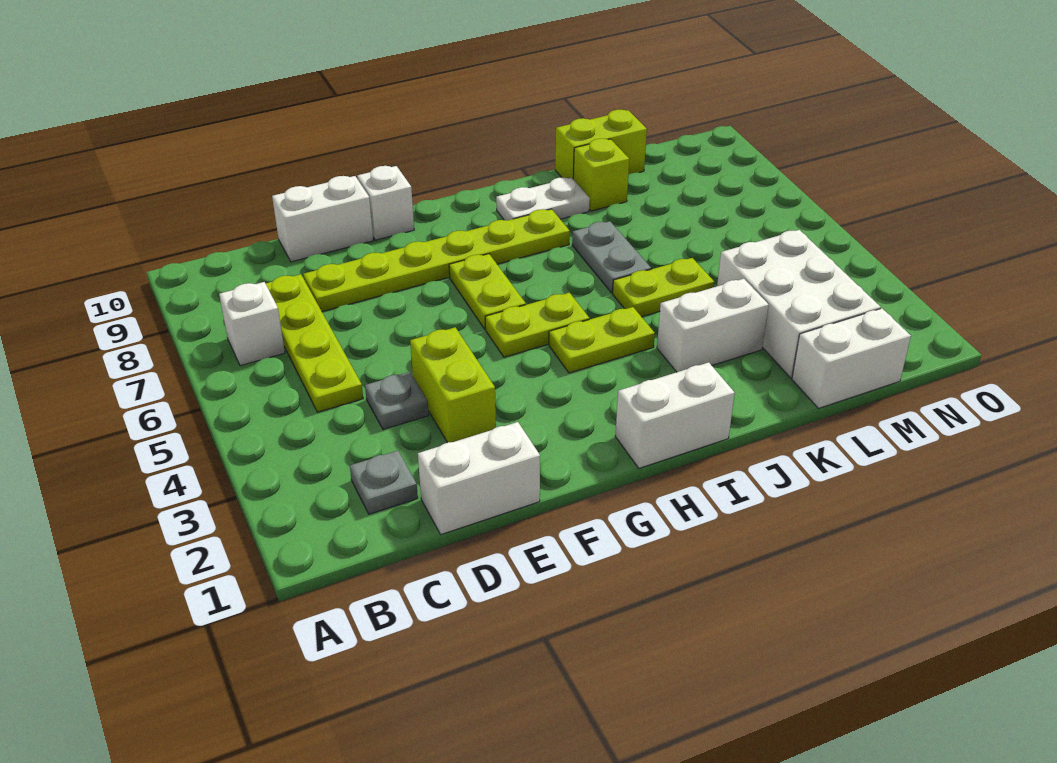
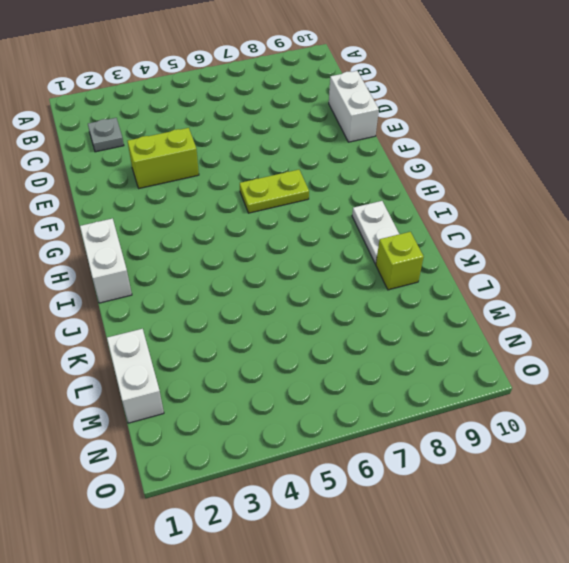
none -> white 1x1 brick [219,282,285,366]
none -> lime 1x4 plate [266,274,363,412]
none -> white 1x2 brick [418,422,540,534]

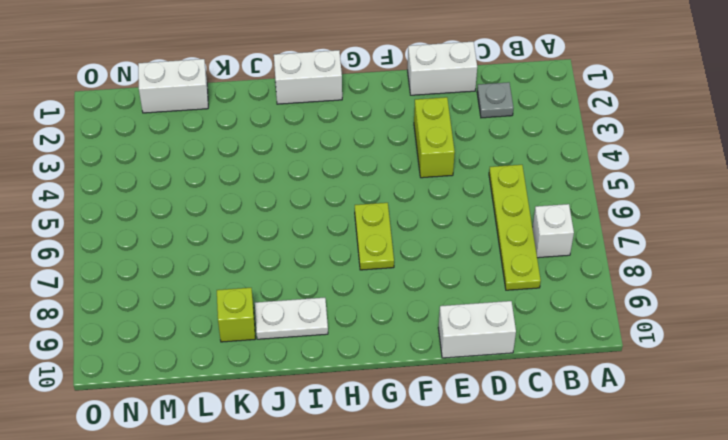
none -> grey 1x1 plate [365,372,429,429]
none -> lime 1x6 plate [303,209,570,312]
none -> white 1x1 brick [357,166,414,240]

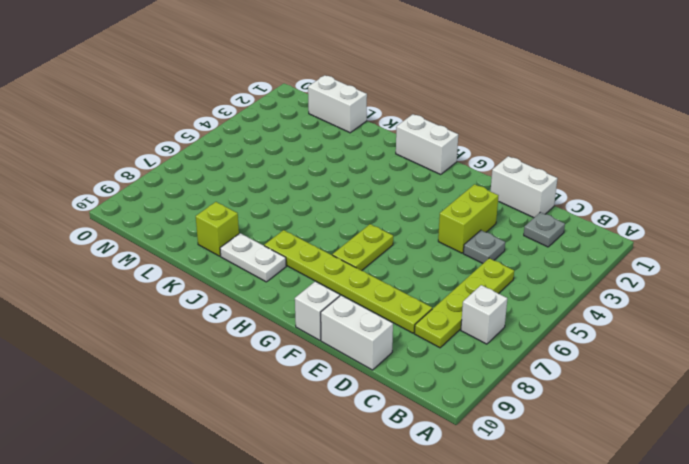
none -> lime 1x2 plate [485,293,589,357]
none -> lime 1x2 plate [549,307,655,373]
none -> white 1x2 brick [657,279,769,372]

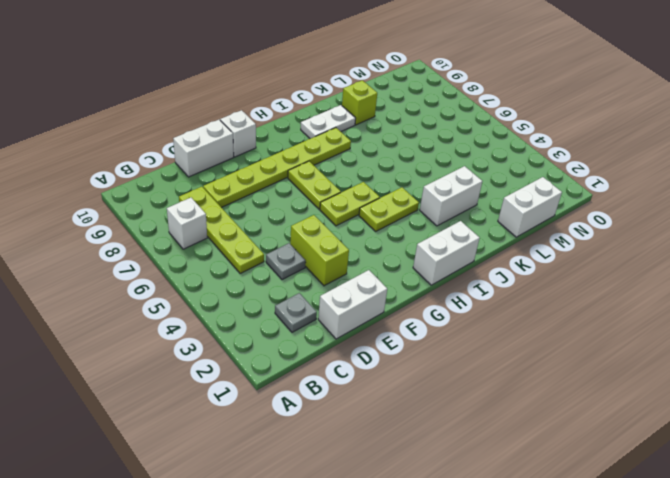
none -> lime 1x2 plate [613,258,714,317]
none -> grey 1x2 plate [572,221,651,293]
none -> lime 1x2 brick [555,110,647,178]

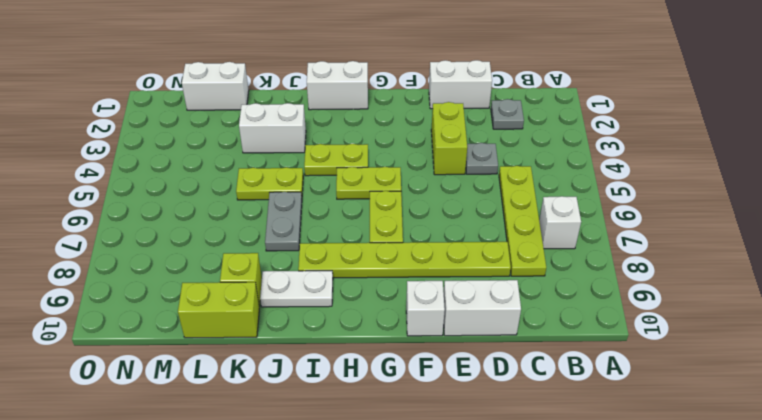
none -> white 2x3 brick [717,230,881,378]

